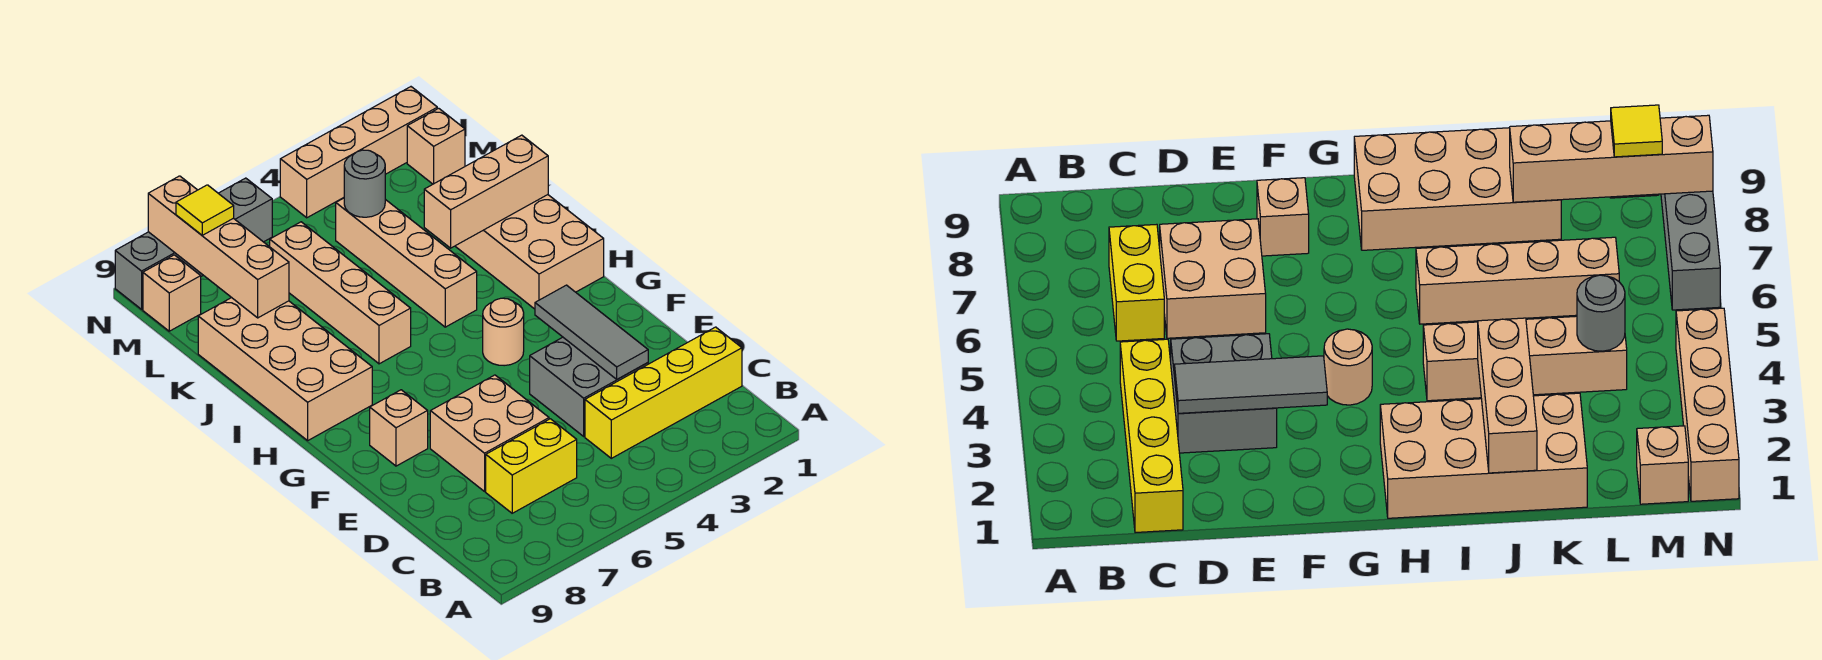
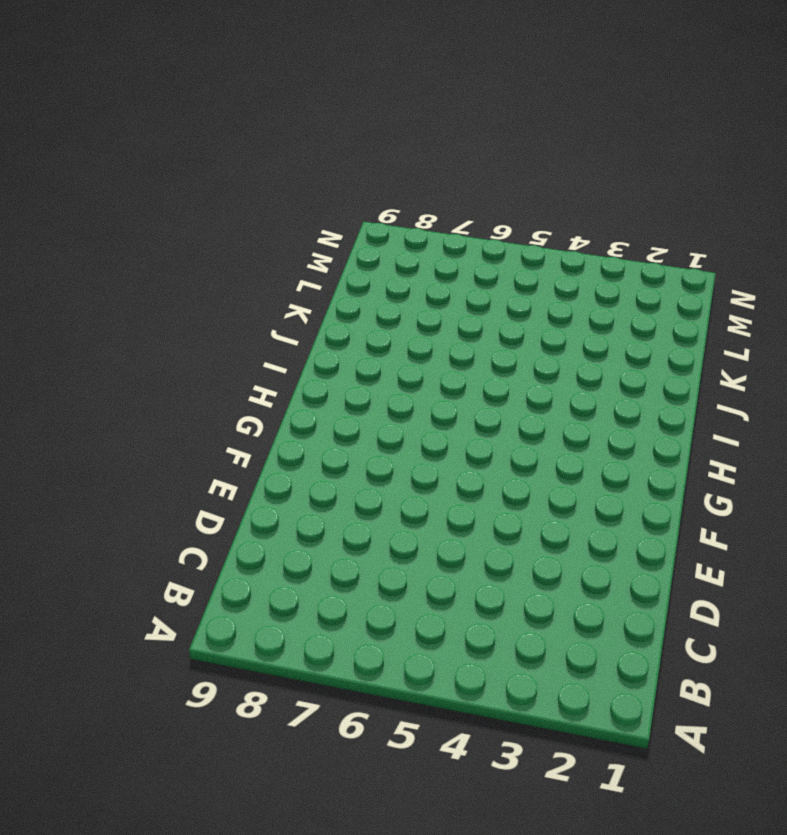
none -> yellow 1x4 brick [585,327,742,458]
none -> yellow 1x2 brick [486,419,577,513]
none -> grey 2x2 brick [530,337,648,436]

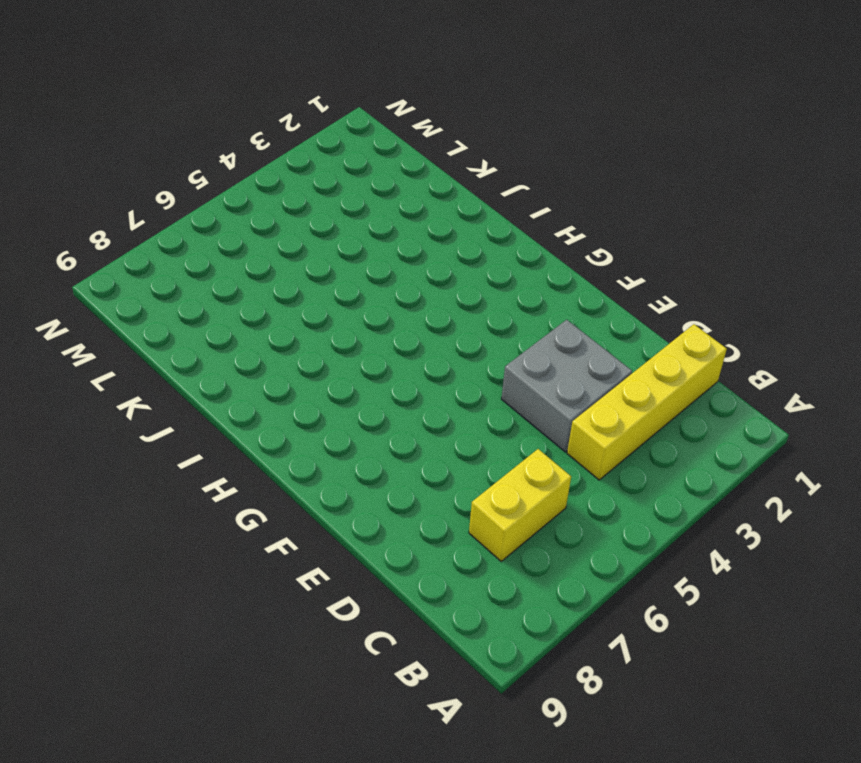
none -> tan 2x2 brick [430,375,549,491]
none -> tan 1x1 brick [370,390,428,466]
none -> tan 1x1 round brick [483,298,524,366]

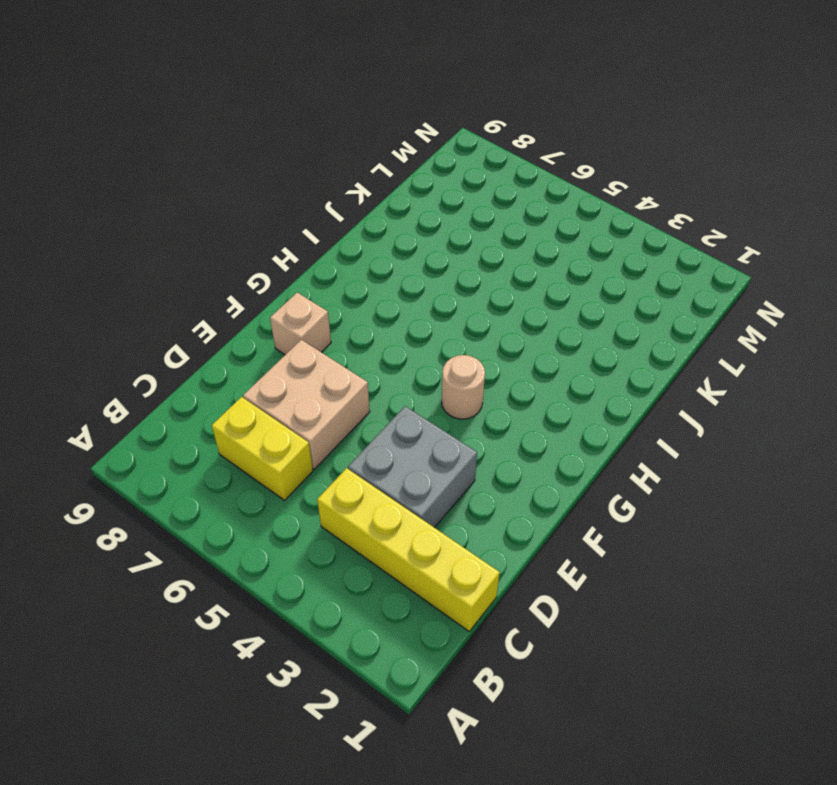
none -> tan 2x4 brick [455,195,604,309]
none -> tan 2x4 brick [198,298,372,440]
none -> tan 1x4 brick [336,198,477,327]

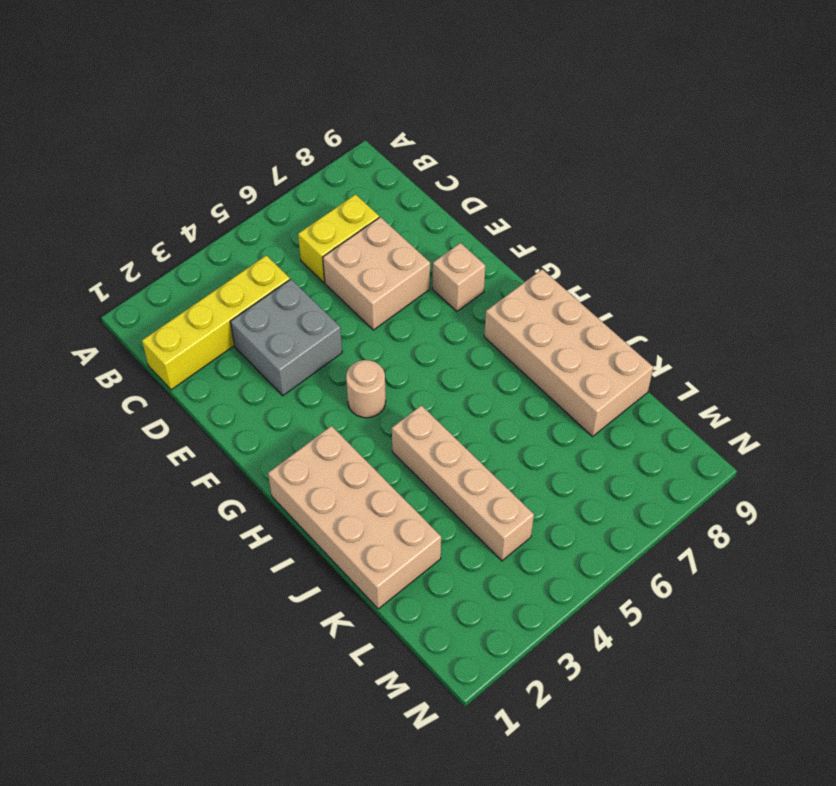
none -> tan 1x4 brick [270,222,411,364]
none -> tan 1x1 brick [407,108,465,184]
none -> tan 1x1 brick [143,255,201,331]

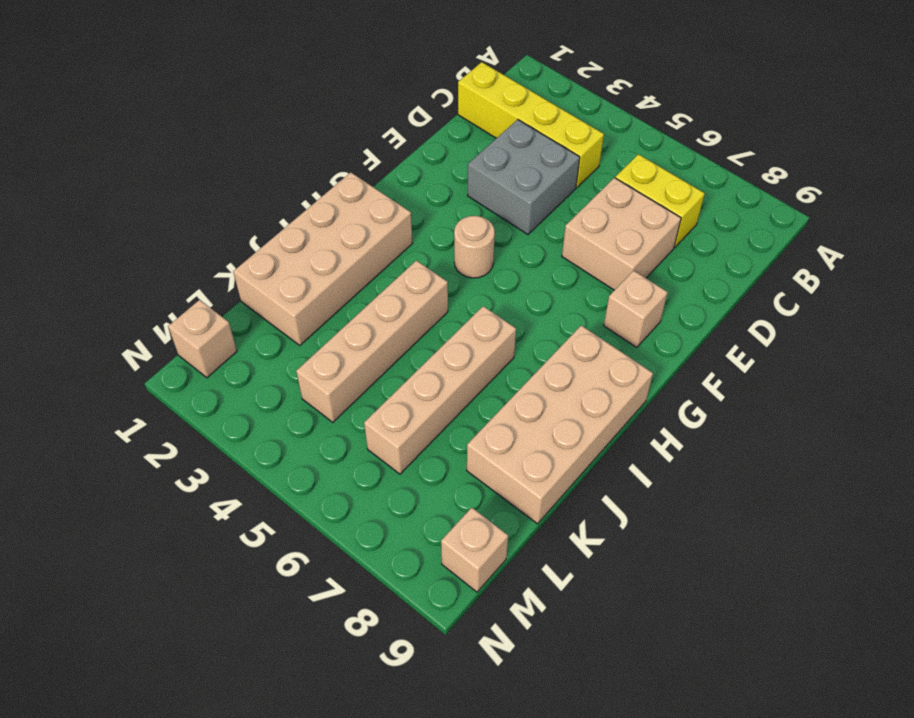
none -> tan 1x4 brick [280,87,437,218]
none -> grey 1x4 brick [115,178,272,309]
none -> grey 1x3 tile [535,285,648,379]

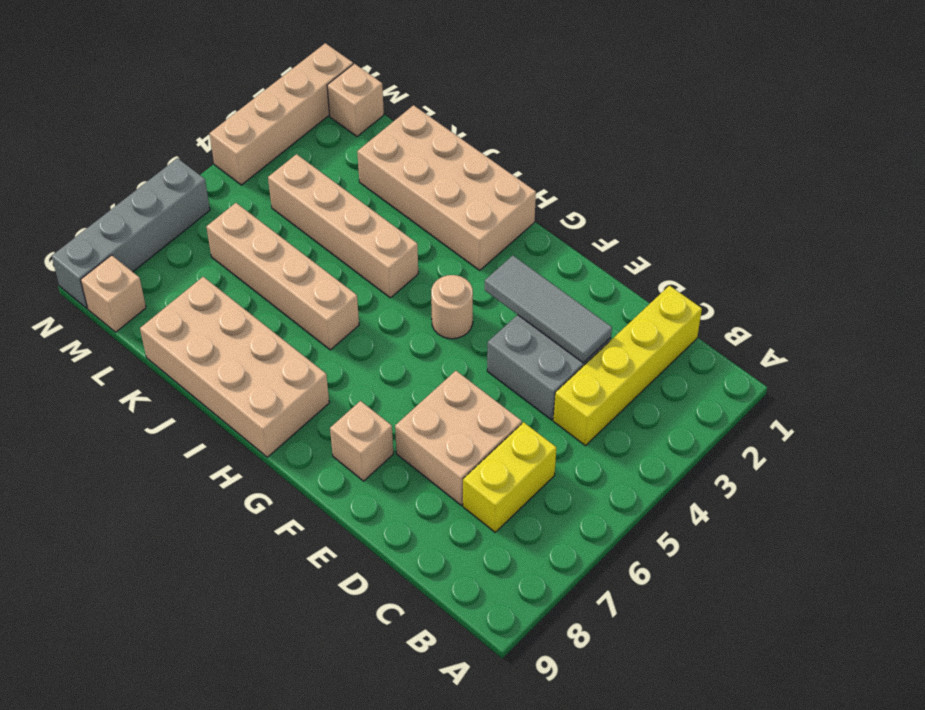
none -> tan 1x3 brick [424,135,548,248]
none -> tan 1x4 brick [148,176,289,318]
none -> grey 1x1 round brick [344,150,385,217]

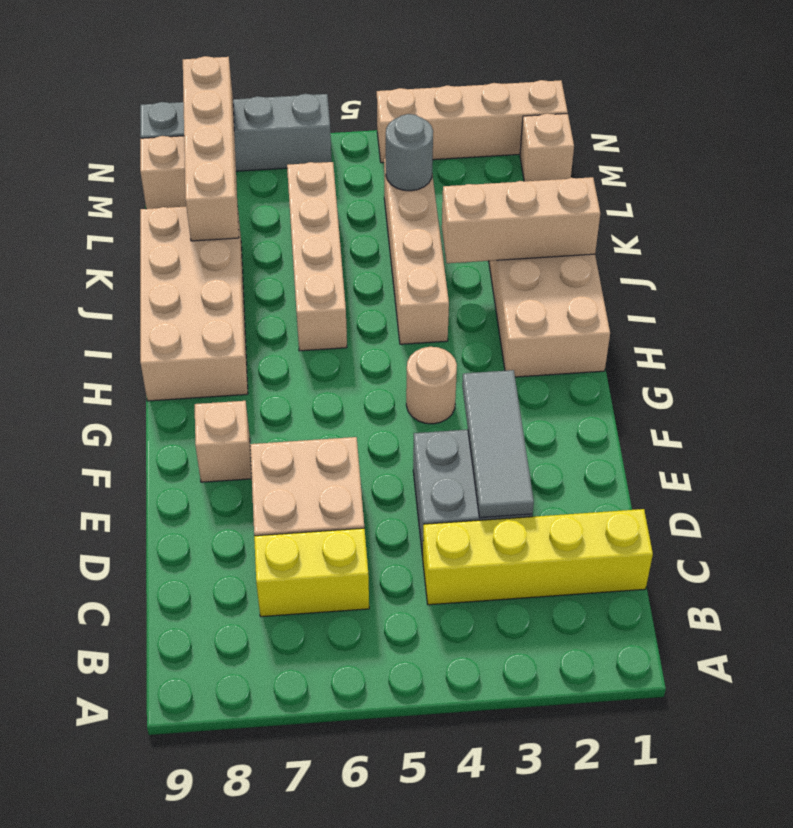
none -> yellow 1x1 tile [176,185,234,235]

